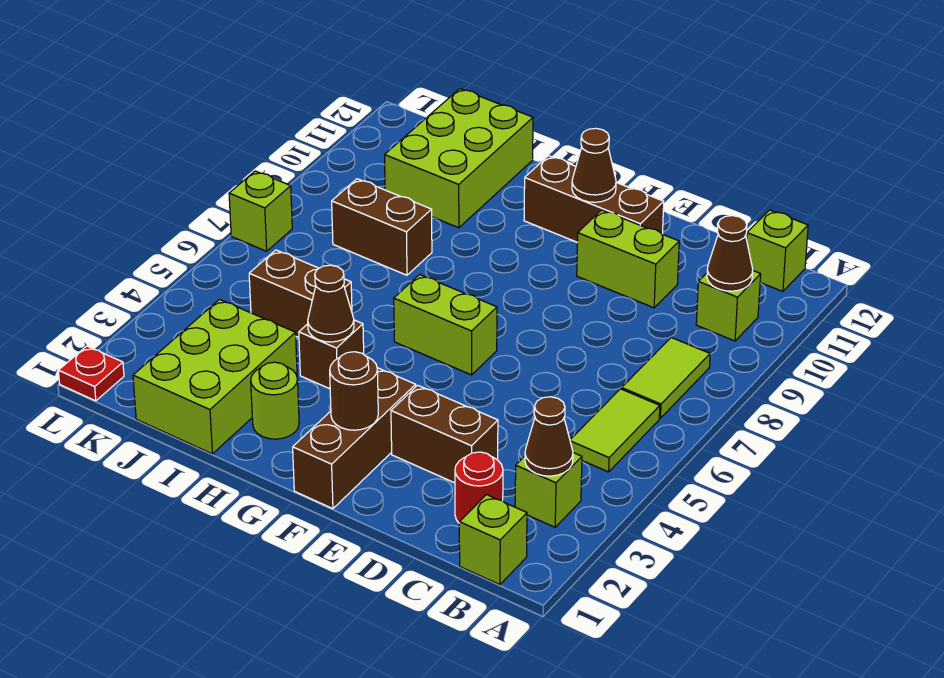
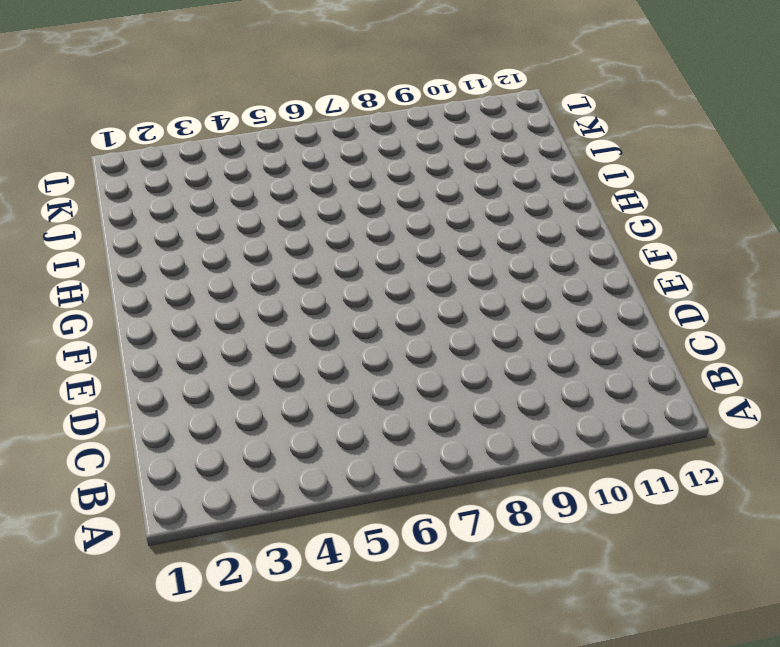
none -> lime 1x1 brick [459,495,527,585]
none -> lime 1x1 brick [515,453,582,527]
none -> lime 1x2 tile [570,389,660,472]

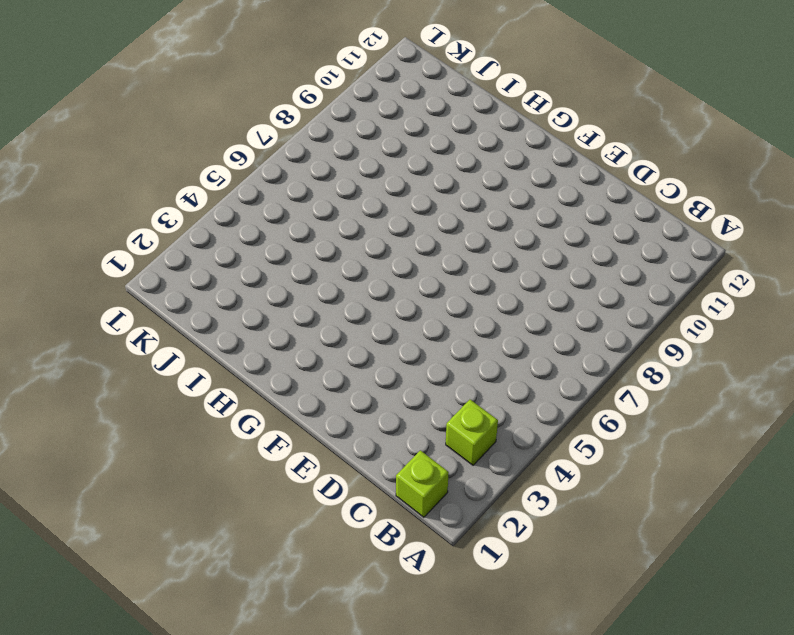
none -> lime 1x2 tile [570,389,660,472]
none -> lime 1x2 tile [622,338,710,418]
none -> lime 1x1 brick [696,271,761,341]

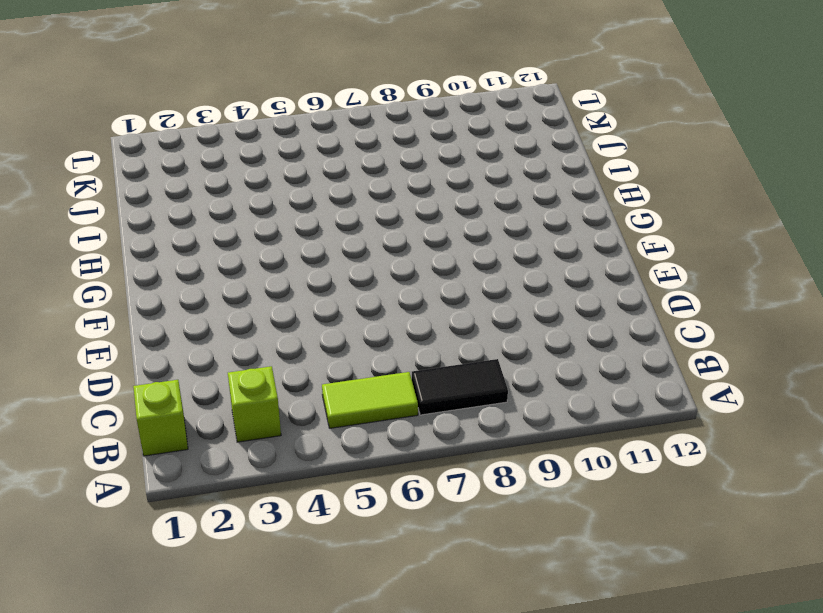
black 1x2 tile [412,359,508,415] -> lime 1x2 tile [622,338,710,418]
none -> lime 1x1 brick [696,271,761,341]
none -> lime 1x1 brick [747,210,808,291]
none -> red 1x1 round brick [455,452,503,523]

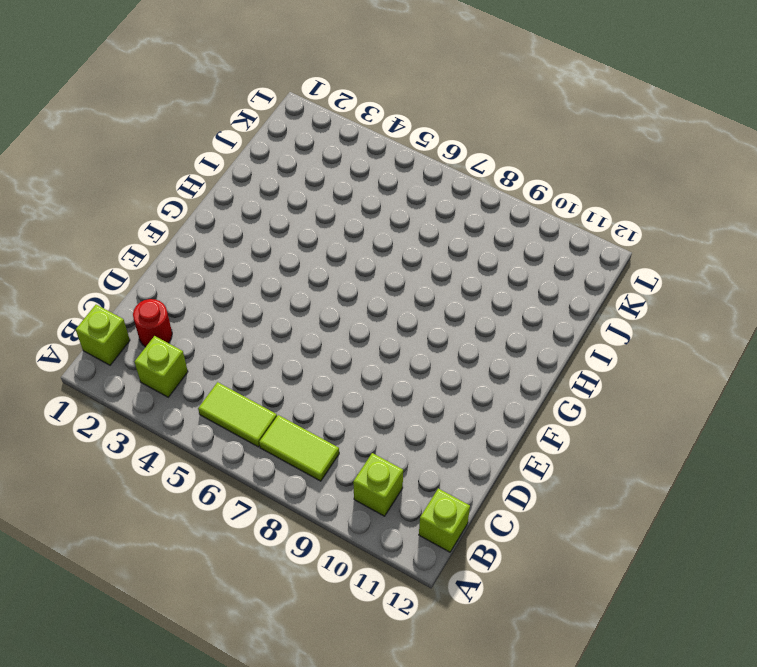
none -> brown 1x2 brick [391,385,498,483]
none -> lime 1x2 brick [577,210,679,308]
none -> brown 1x3 brick [524,156,664,242]

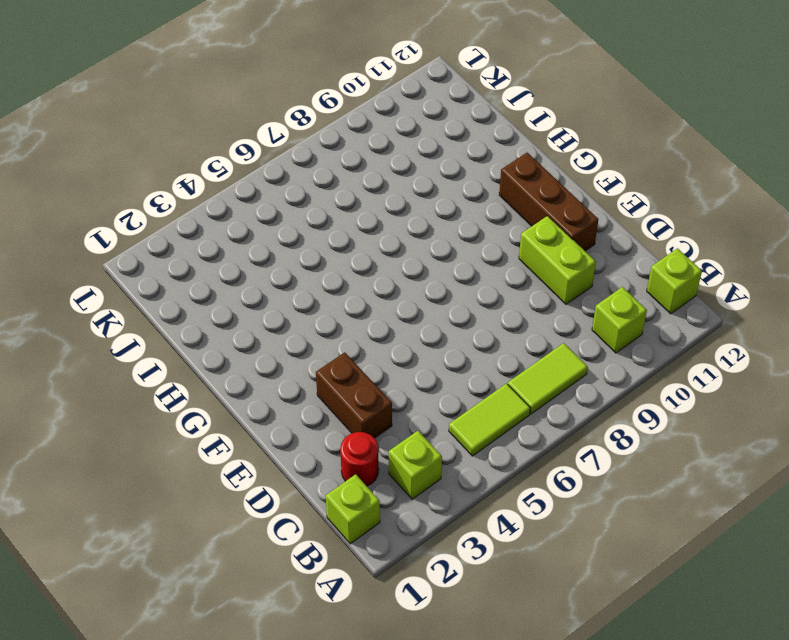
none -> brown 1x3 brick [293,368,416,509]
none -> lime 1x2 brick [394,275,497,375]
none -> lime 1x1 round brick [251,362,299,439]

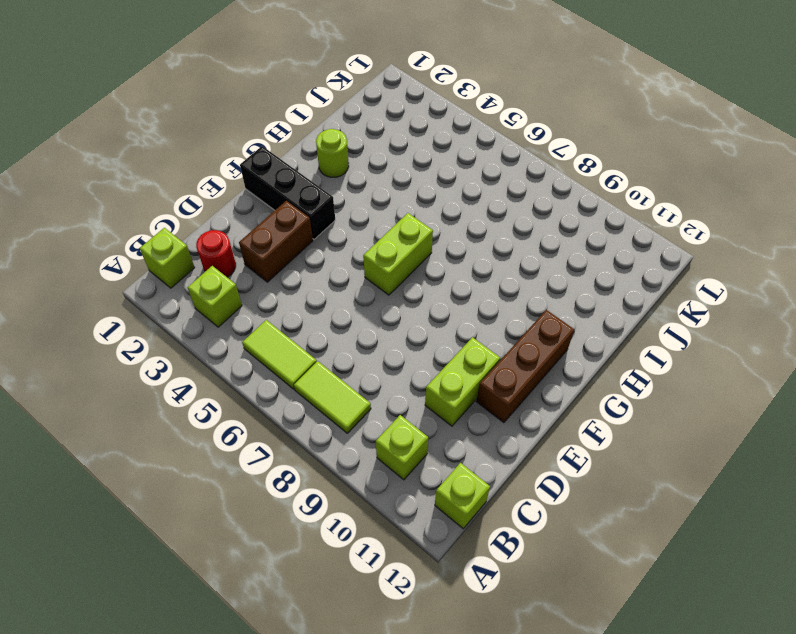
black 1x3 brick [240,146,335,239] -> brown 1x3 brick [293,368,416,509]
none -> brown 1x1 brick [299,320,364,389]
none -> lime 2x3 brick [133,299,297,454]
none -> brown 1x2 brick [249,250,352,338]

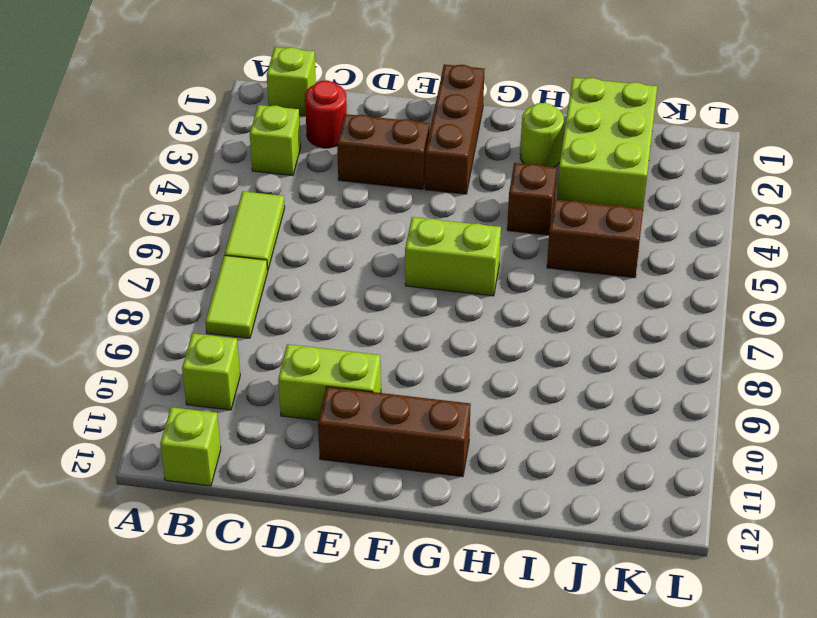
none -> brown 1x2 brick [332,179,432,275]
none -> lime 2x3 brick [385,89,533,228]
none -> red 1x1 plate [58,346,124,401]

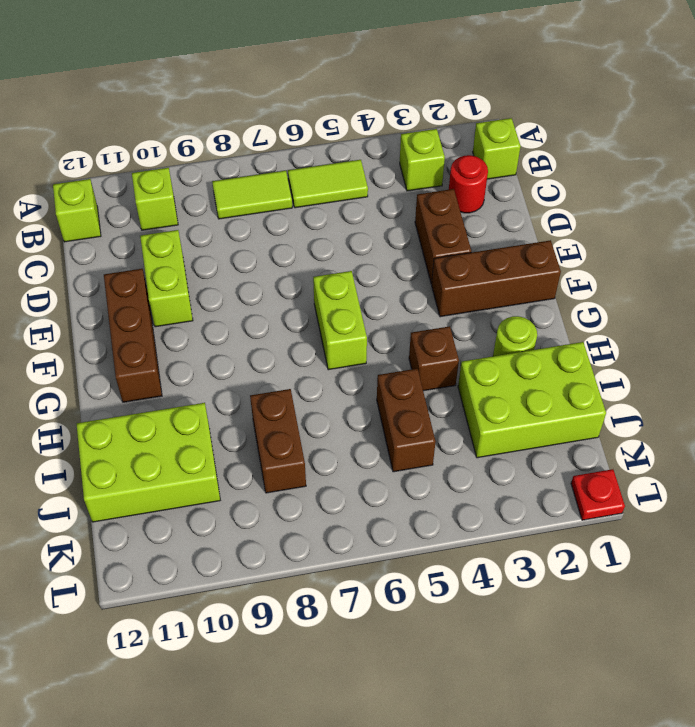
none -> lime 1x1 brick [229,171,292,251]
none -> brown 1x1 cone [525,397,573,476]
none -> brown 1x1 cone [707,216,753,291]

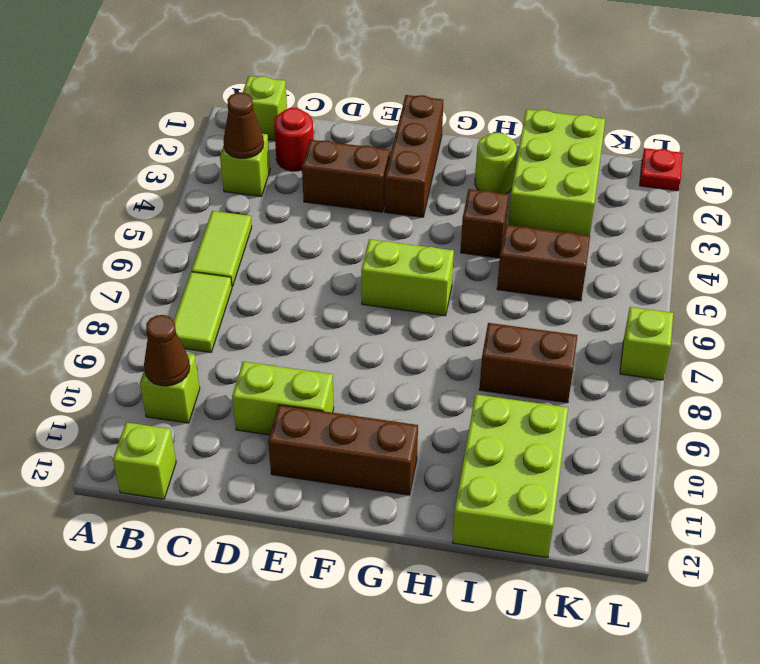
none -> brown 1x1 round brick [330,352,378,430]
none -> brown 1x1 cone [572,128,616,202]
none -> brown 1x1 cone [308,265,354,342]

